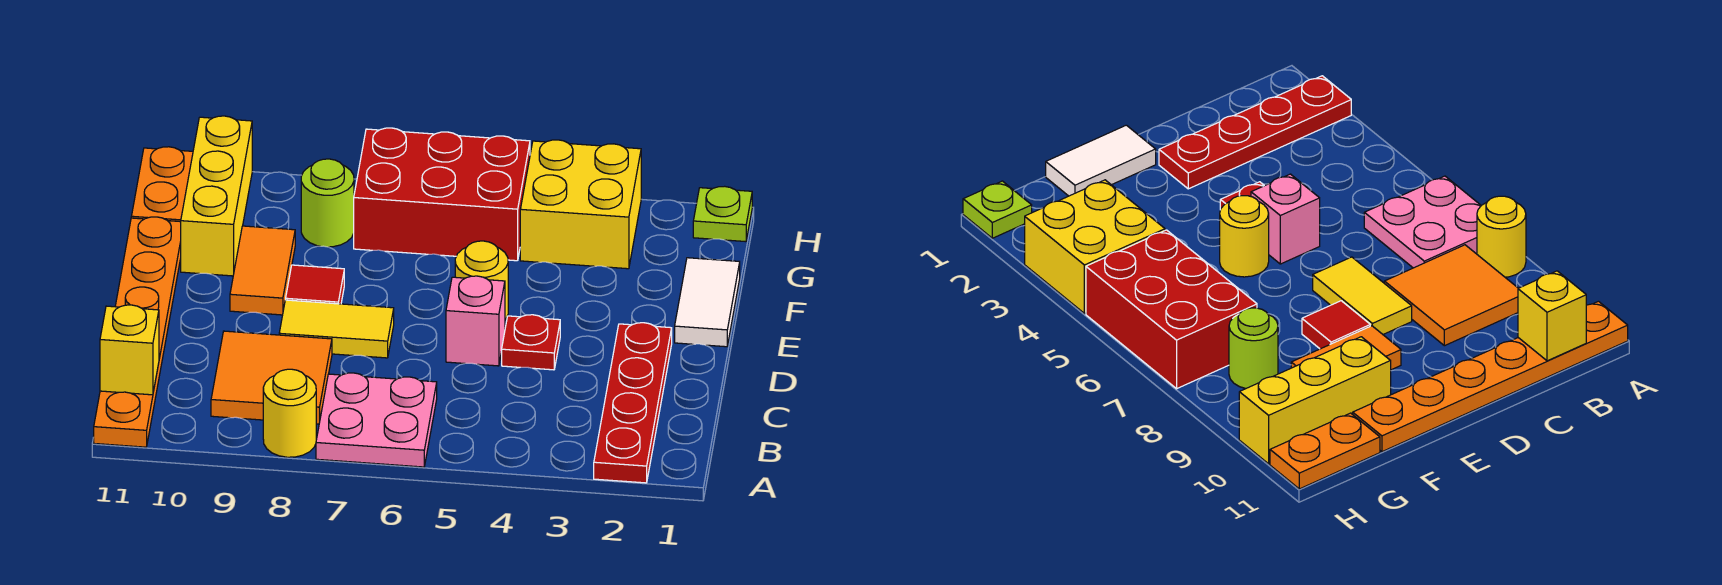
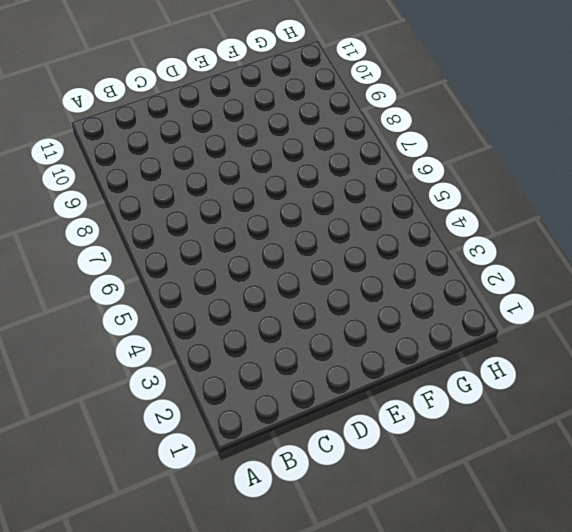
none -> red 1x4 plate [594,323,672,483]
none -> pink 2x2 plate [316,373,437,467]
none -> yellow 1x1 round brick [263,369,316,457]

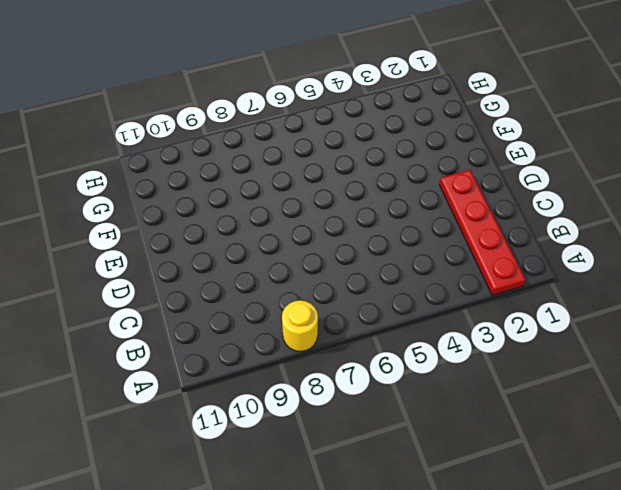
none -> pink 2x2 plate [316,373,437,467]
none -> orange 1x6 plate [94,217,181,447]
none -> orange 2x2 tile [211,331,332,424]

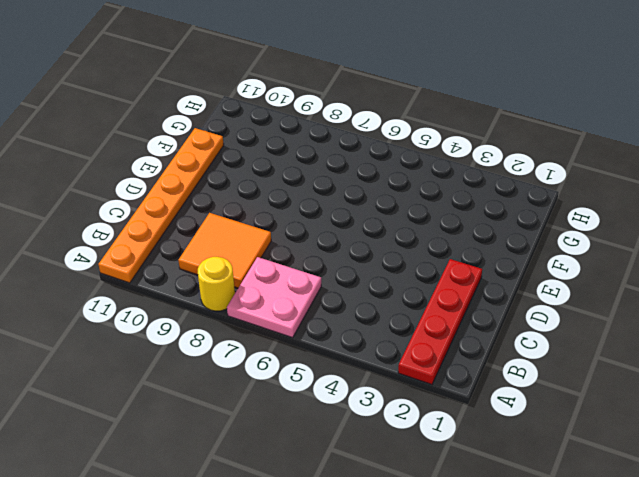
none -> red 1x1 plate [502,315,560,370]
none -> pink 1x1 brick [446,276,505,366]
none -> yellow 1x2 tile [279,300,394,358]

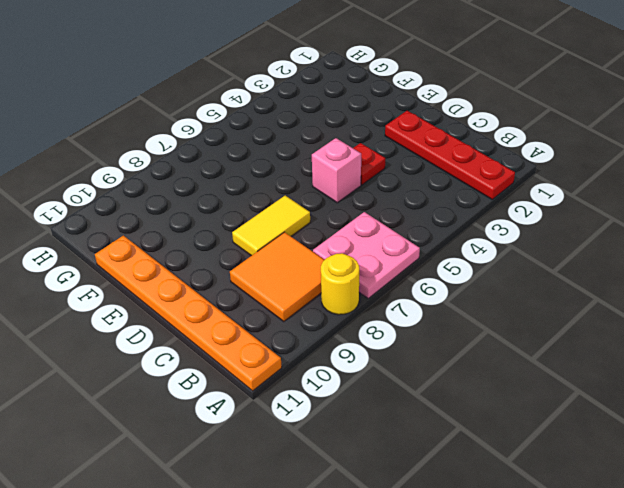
none -> white 1x2 tile [675,258,740,347]
none -> yellow 1x1 round brick [455,241,508,320]
none -> red 1x1 tile [286,265,344,304]

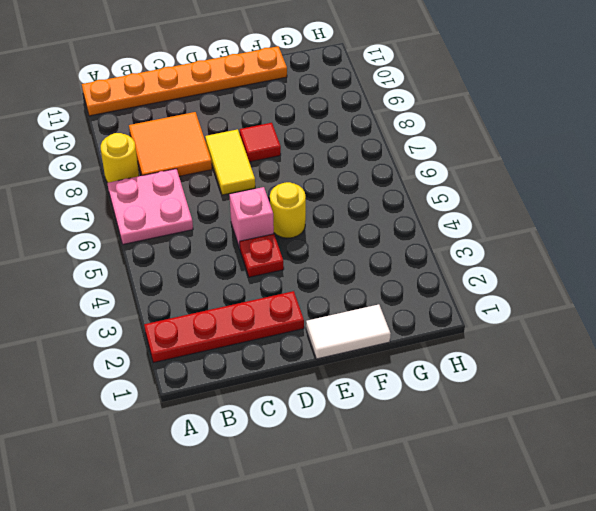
none -> orange 1x2 tile [230,226,295,315]
none -> yellow 1x3 brick [181,116,252,276]
none -> yellow 2x2 brick [520,140,641,269]

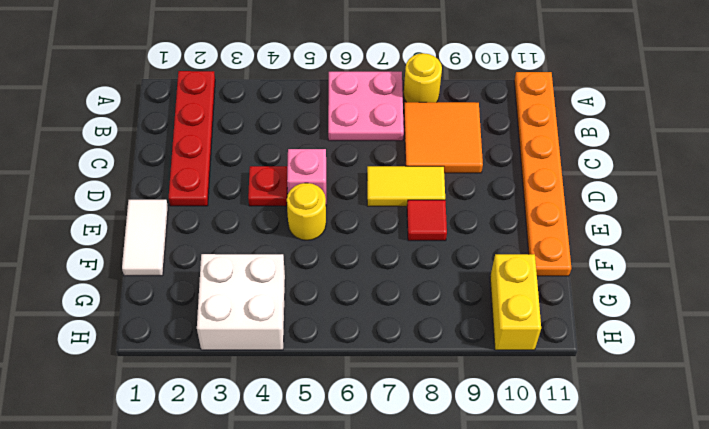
white 2x2 brick [197,254,285,350] -> yellow 2x2 brick [520,140,641,269]
yellow 1x2 brick [490,254,541,350] -> yellow 1x3 brick [181,116,252,276]
none -> orange 1x2 tile [230,226,295,315]
none -> red 2x3 brick [354,128,530,261]
none -> lime 1x1 round brick [301,159,354,247]

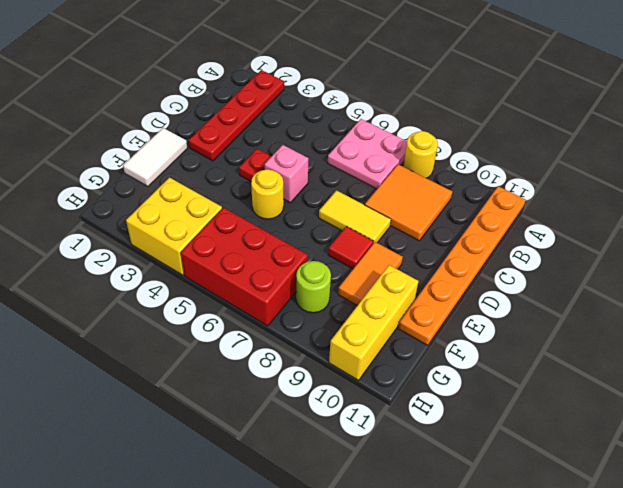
none -> orange 1x2 plate [131,147,193,222]
none -> lime 1x1 plate [693,186,752,242]
none -> yellow 1x1 brick [100,305,159,395]

